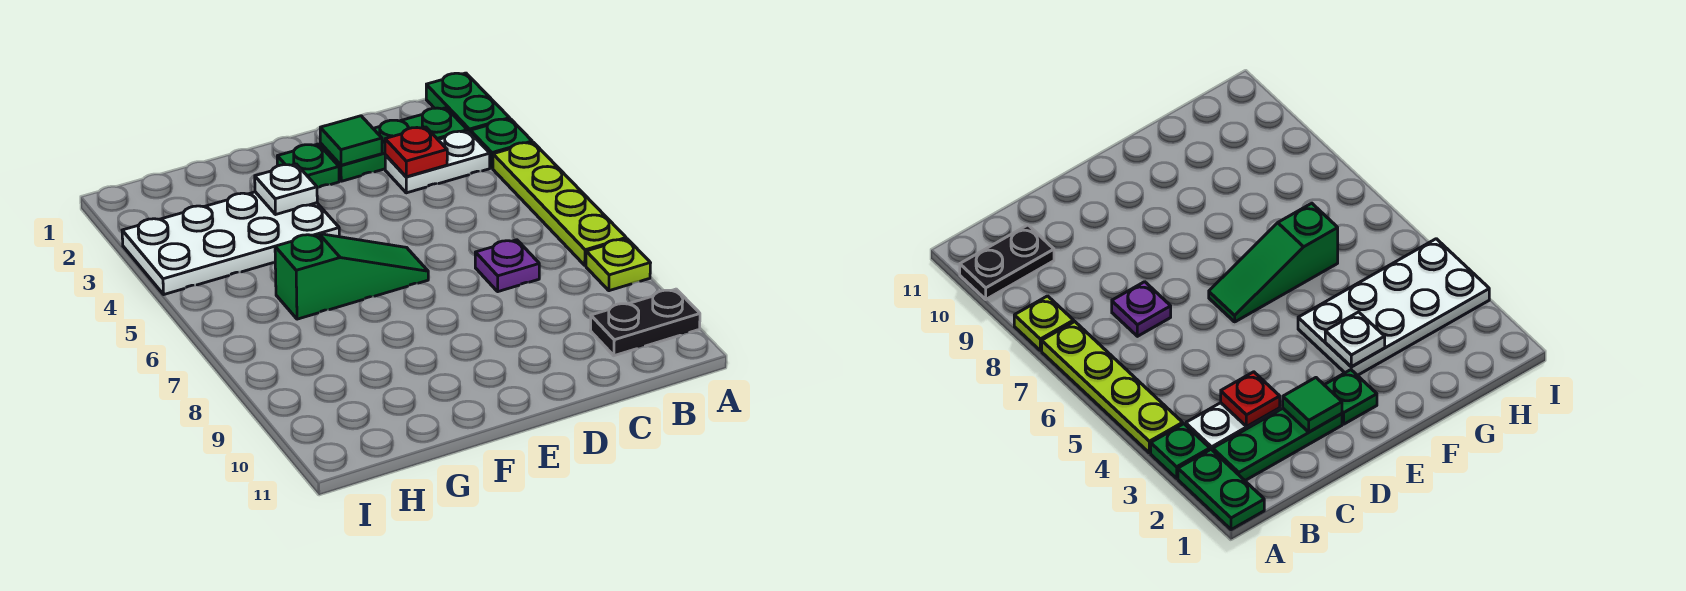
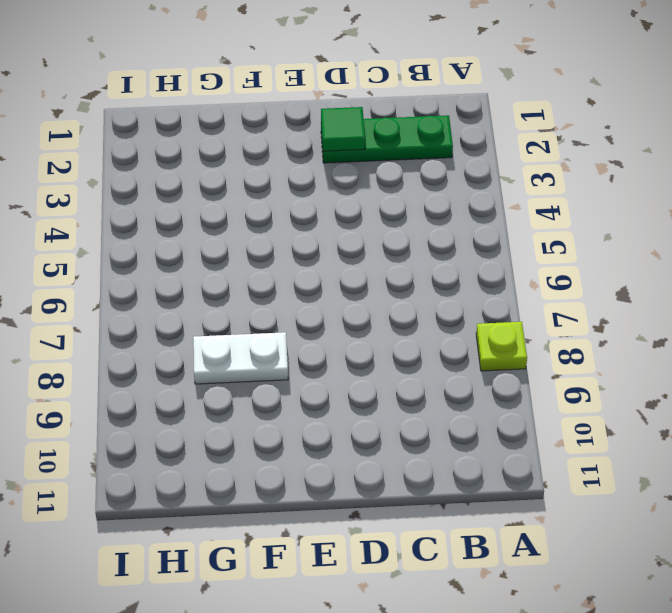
white 1x2 plate [193,332,288,384] -> white 1x2 plate moved to [385,131,490,193]
none -> green 1x2 plate [426,73,510,132]
none -> green 1x1 plate [470,119,532,168]
none -> lime 1x4 plate [493,142,626,265]

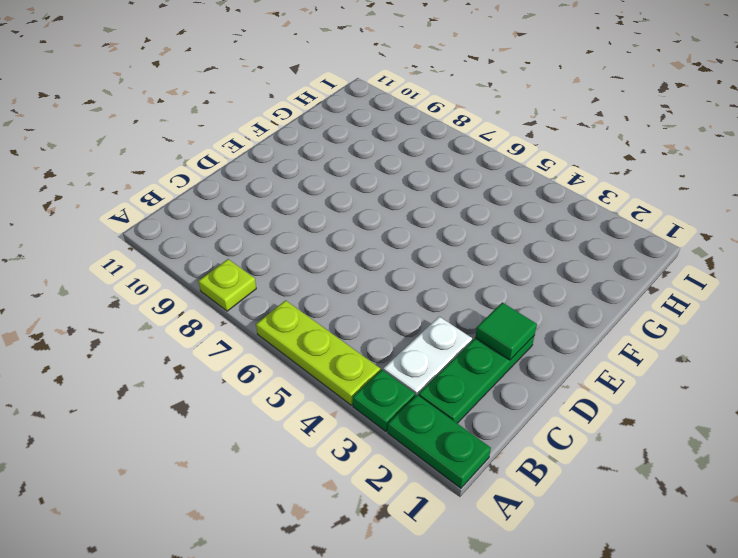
lime 1x3 plate [256,300,380,405] -> lime 1x4 plate [493,142,626,265]
none -> black 1x2 plate [590,289,700,356]
none -> purple 1x1 plate [475,240,539,292]
none -> green 1x1 plate [277,144,339,188]

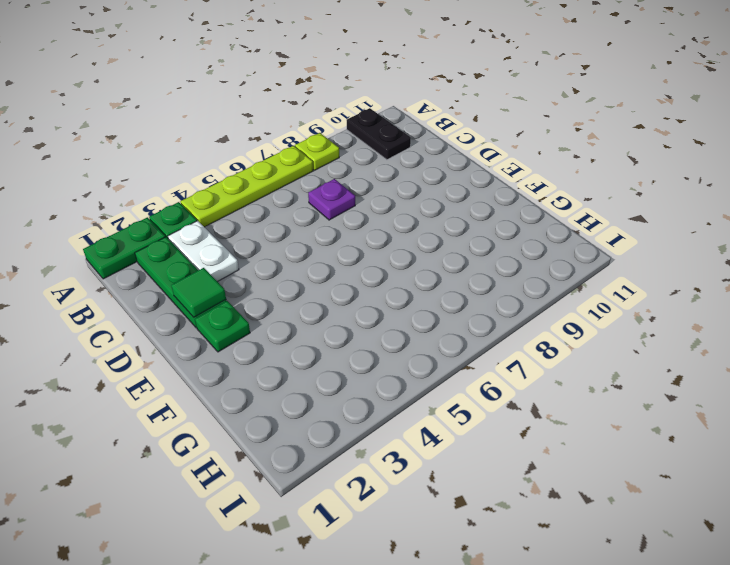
none -> green 1x3 slope [275,234,428,319]
none -> white 2x4 plate [122,192,339,294]
none -> red 1x1 plate [385,127,447,177]

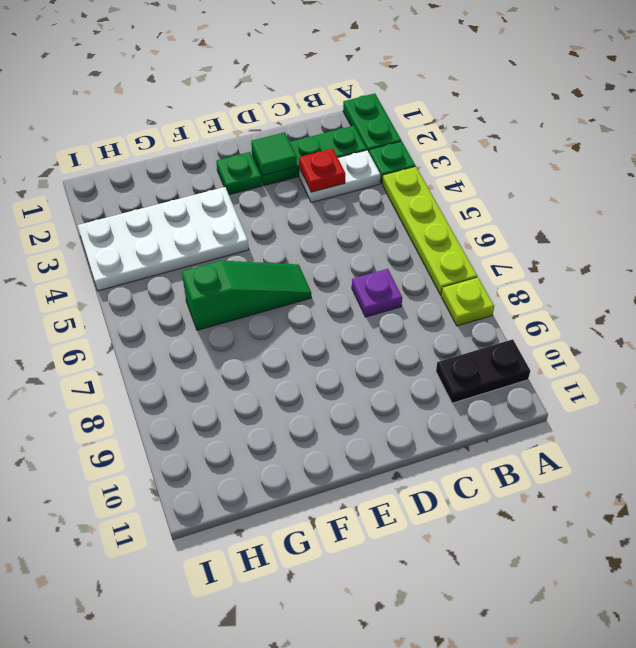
none -> white 1x1 plate [255,164,317,215]

